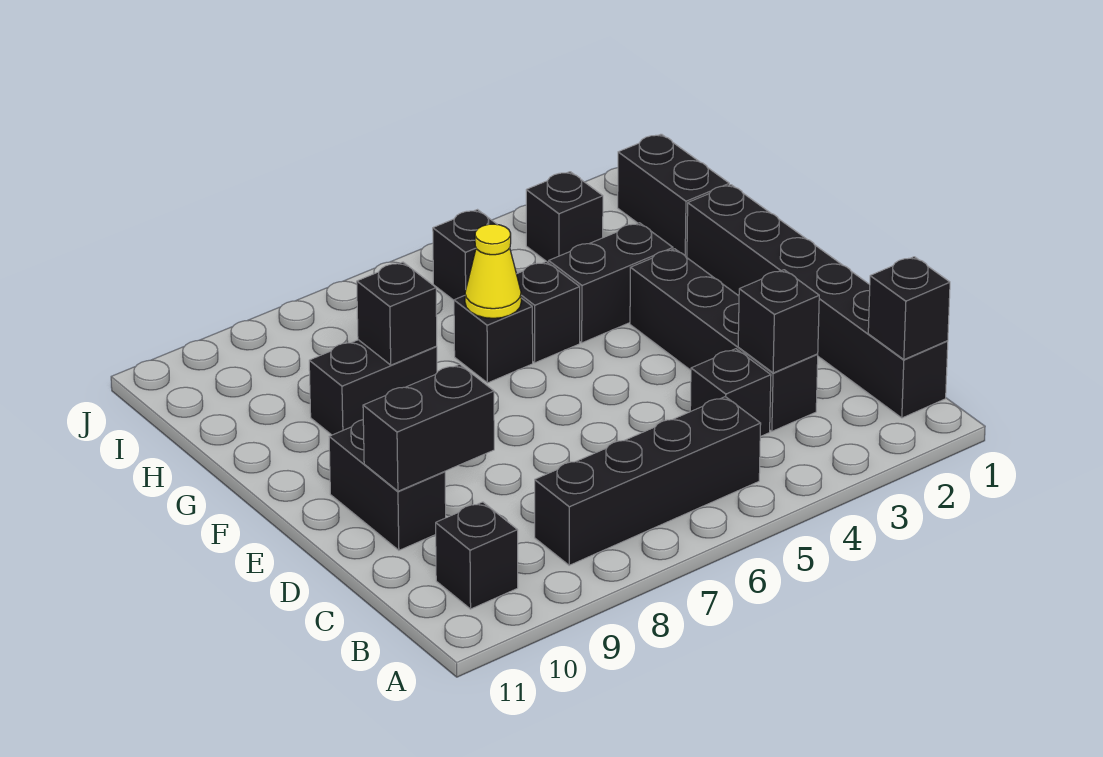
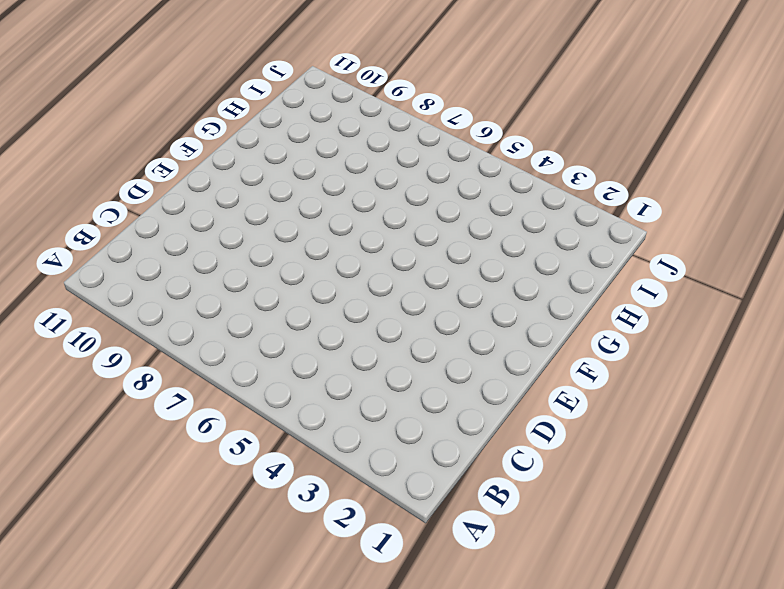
none -> black 1x6 brick [687,185,948,418]
none -> black 1x4 brick [535,397,761,565]
none -> black 1x1 brick [436,502,518,609]

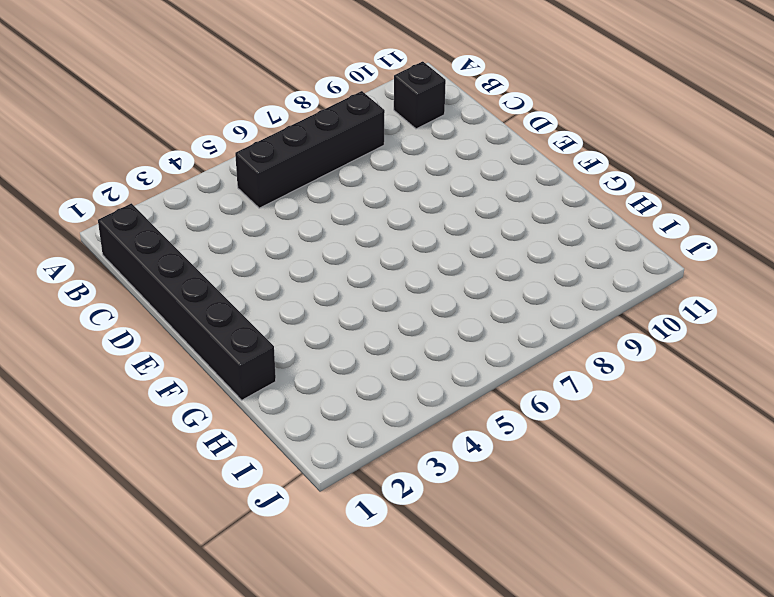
none -> black 1x4 brick [630,249,818,431]
none -> black 1x1 brick [690,349,771,437]
none -> black 1x2 brick [329,420,446,550]

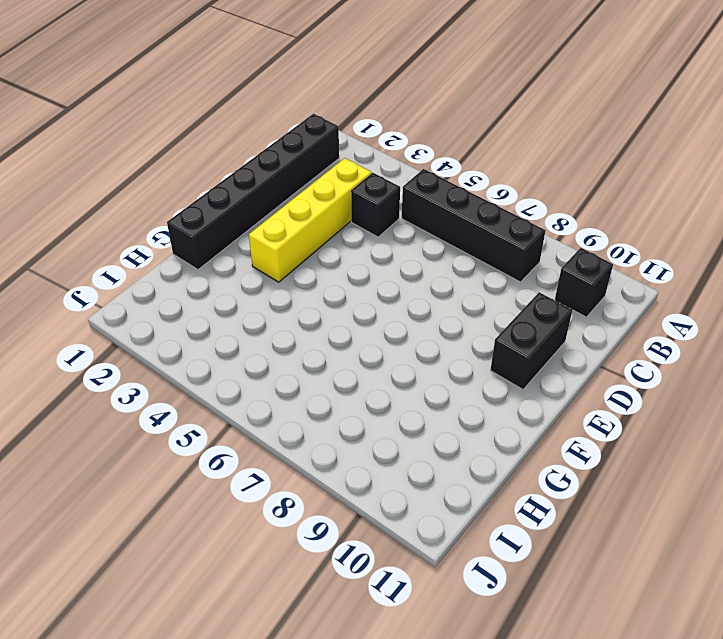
yellow 1x4 brick [249,158,371,282] -> black 1x4 brick [630,249,818,431]
none -> black 1x2 brick [549,223,673,343]
none -> black 1x1 brick [517,262,580,363]
none -> black 1x1 brick [454,296,533,383]

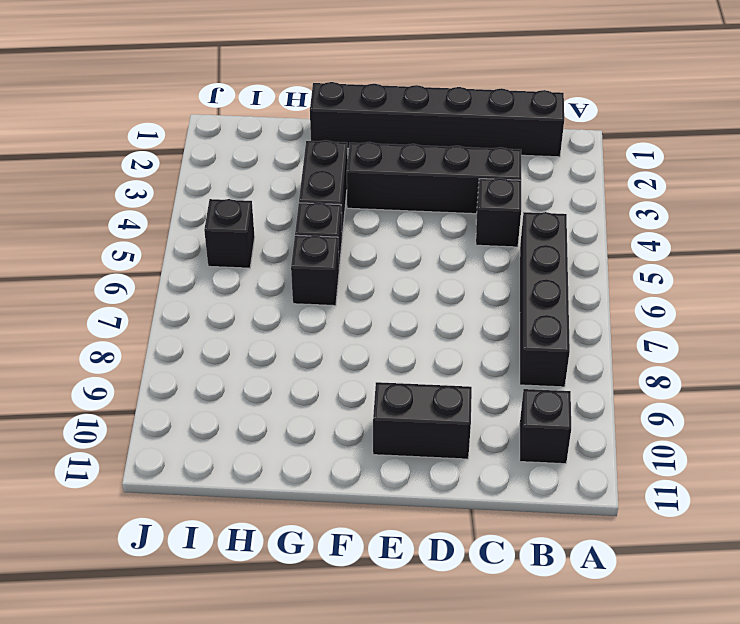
none -> black 1x2 brick [309,340,437,435]
none -> black 1x2 brick [618,134,729,257]
none -> black 1x1 brick [526,172,603,263]

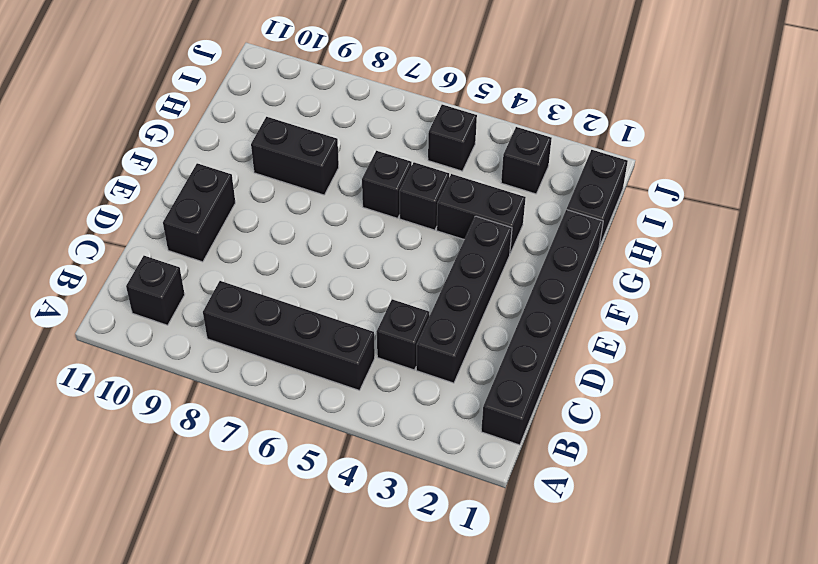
none -> black 1x1 brick [868,257,950,360]
none -> black 1x1 brick [738,270,819,373]
none -> black 1x2 brick [363,364,494,491]

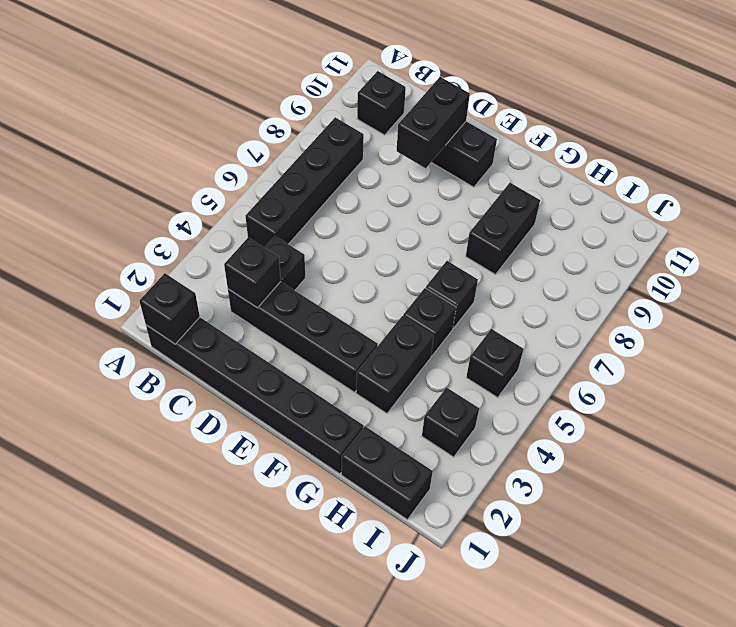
none -> yellow 1x1 cone [465,224,521,318]
none -> black 1x1 brick [357,262,437,365]

